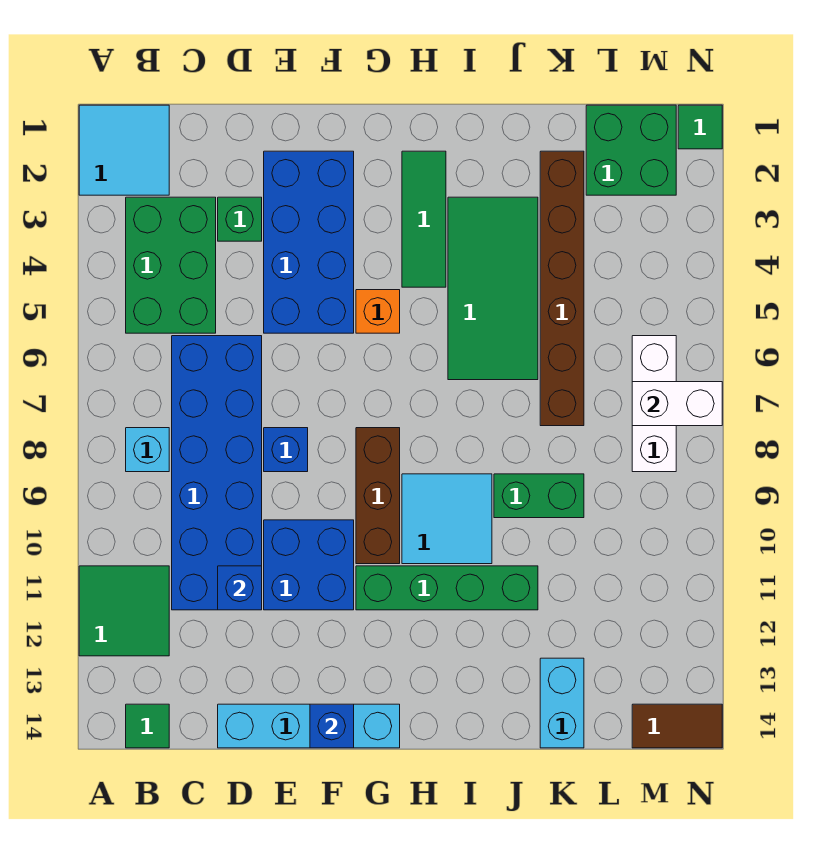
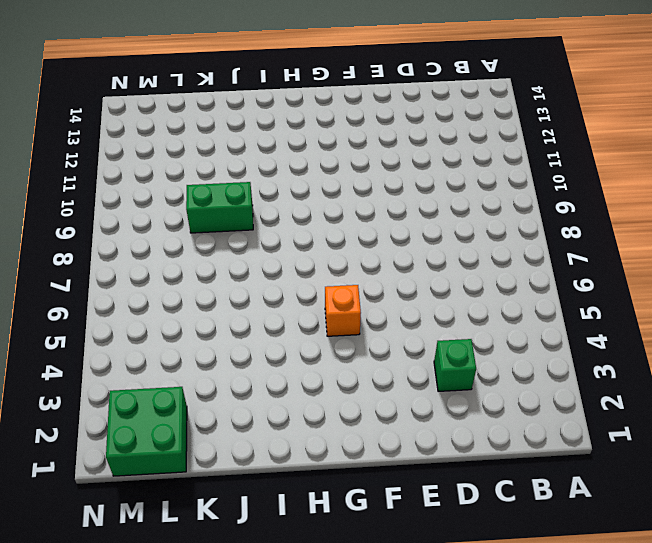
none -> cyan 2x2 tile [79,105,169,195]
none -> green 2x2 tile [79,566,169,656]
none -> green 2x3 brick [126,197,216,333]

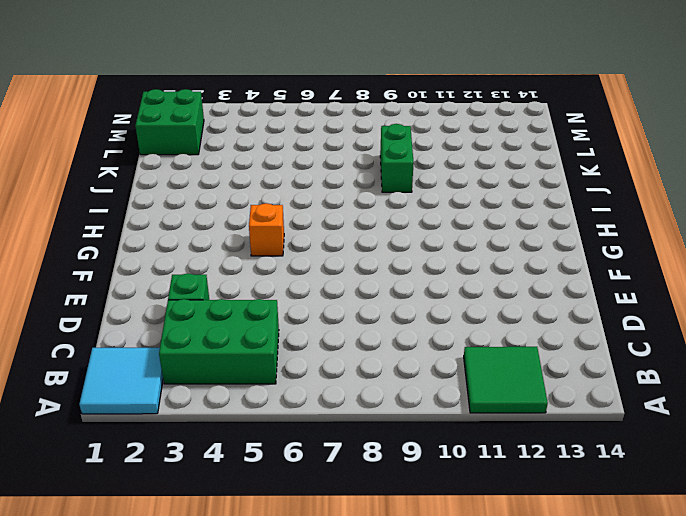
none -> cyan 1x1 brick [126,428,169,472]
none -> green 1x1 tile [126,704,169,748]
none -> blue 2x6 brick [172,336,262,610]

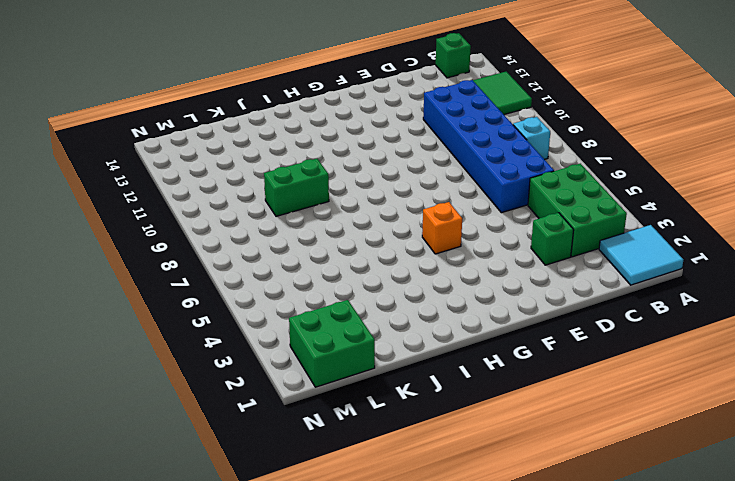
green 1x1 brick [436,33,471,78] -> green 1x1 tile [126,704,169,748]
none -> cyan 1x4 brick [218,704,400,748]
none -> blue 2x4 brick [264,151,354,333]
none -> blue 1x1 brick [264,428,308,472]

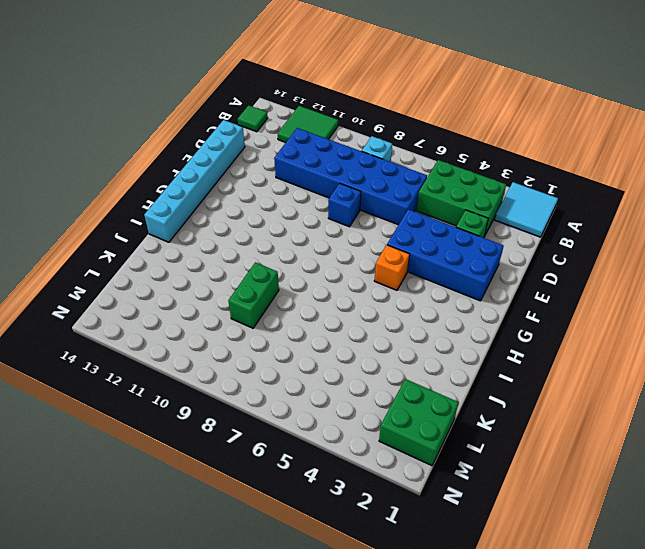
cyan 1x6 brick [144,120,245,242] -> cyan 1x4 brick [218,704,400,748]
none -> blue 2x2 brick [264,520,354,610]
none -> brown 1x3 brick [356,428,400,564]
none -> green 1x4 brick [356,566,538,610]

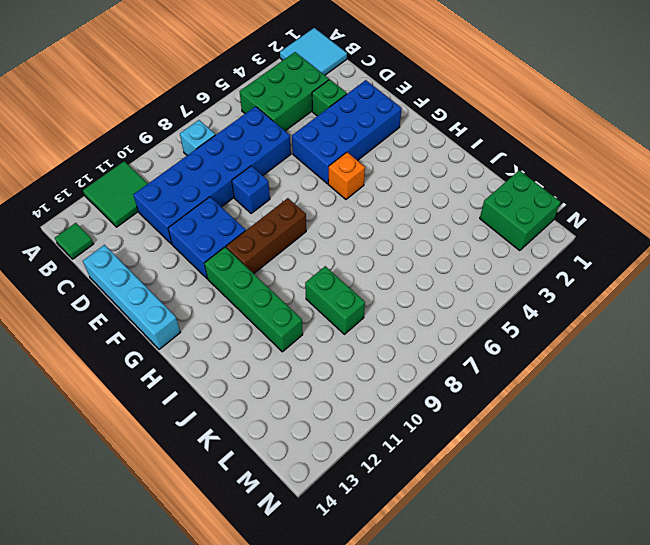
none -> green 1x3 tile [402,151,446,287]
none -> cyan 2x2 tile [402,474,492,564]
none -> green 2x4 tile [448,197,538,380]

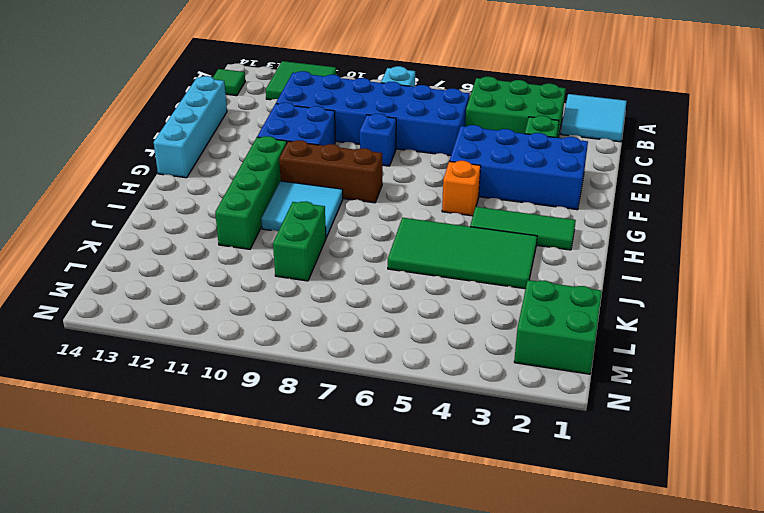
none -> brown 1x6 brick [540,151,584,426]
none -> cyan 1x2 brick [540,658,584,748]
none -> white 1x3 brick [632,336,676,472]

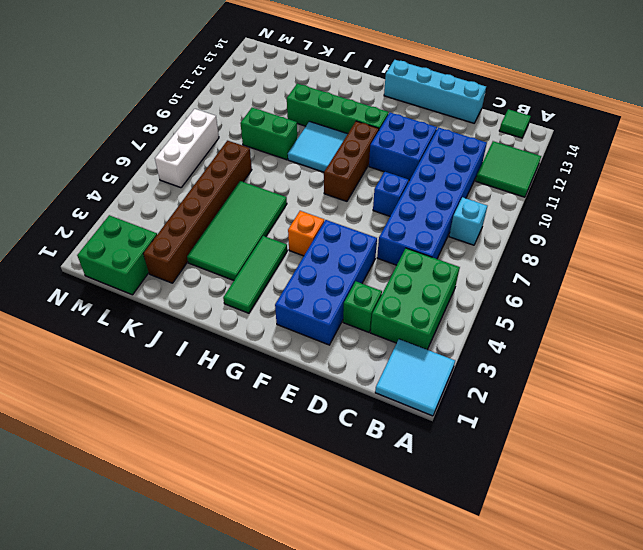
none -> cyan 1x2 brick [540,658,584,748]
none -> brown 1x2 tile [632,704,722,748]
none -> green 1x1 tile [678,105,722,149]

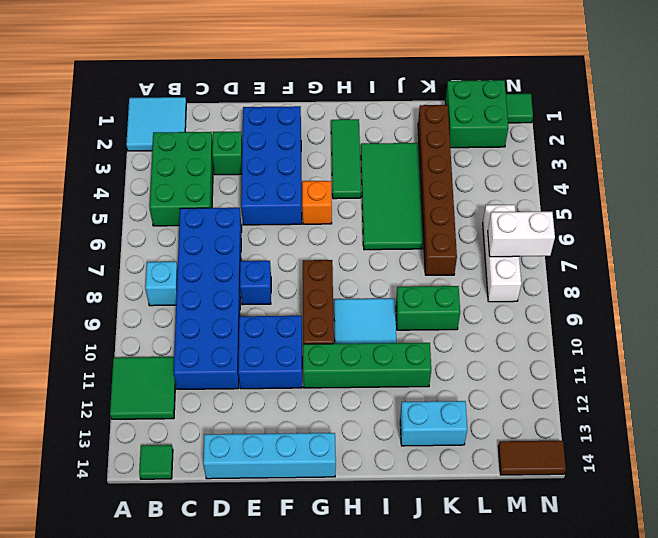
cyan 1x2 brick [400,401,467,446] -> cyan 1x2 brick turned to [540,658,584,748]
none -> blue 1x1 brick [218,566,262,610]
none -> blue 1x1 brick [310,704,354,748]

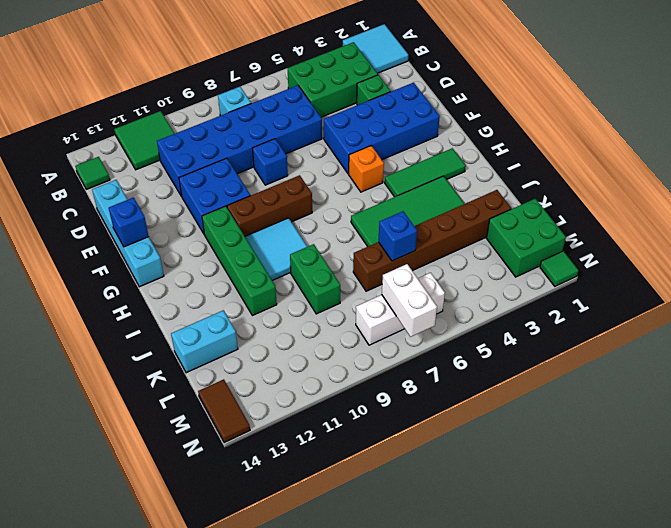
blue 1x1 brick [378,211,417,261] -> blue 1x1 brick moved to [218,566,262,610]

